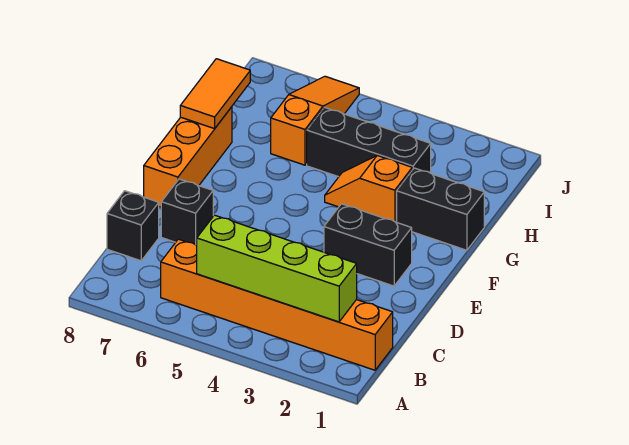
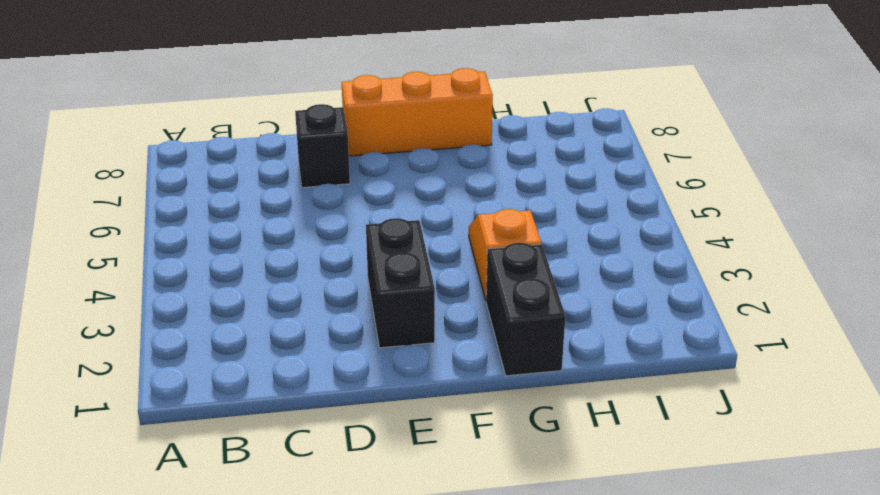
none -> orange 1x6 brick [161,239,393,370]
none -> black 1x1 brick [107,191,159,261]

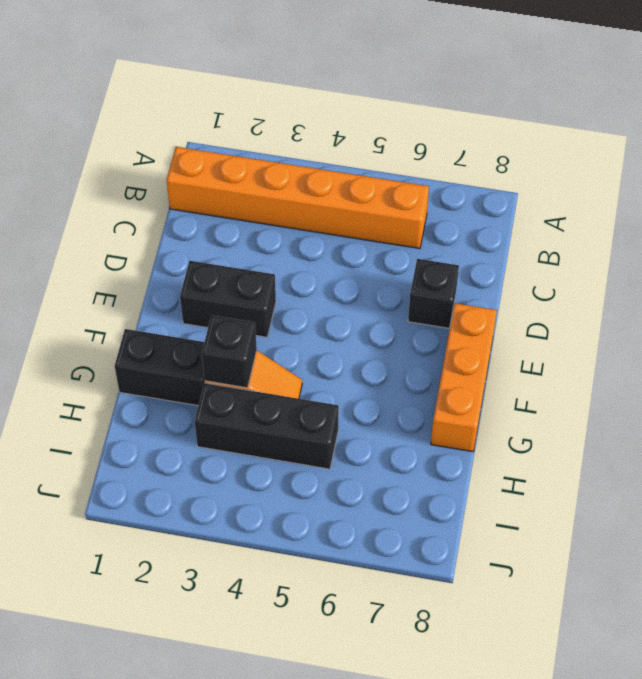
black 1x1 brick [202,315,257,388] -> black 1x1 brick moved to [107,191,159,261]
none -> orange 1x3 slope [271,76,359,165]
none -> lime 1x4 brick [197,215,357,322]

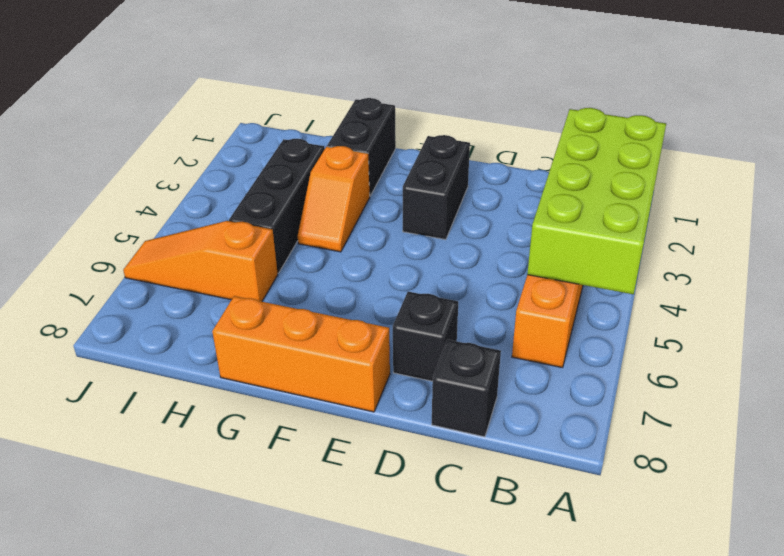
lime 2x4 brick [527,108,666,294] -> lime 1x4 brick [197,215,357,322]
none -> orange 1x2 tile [180,59,250,129]

